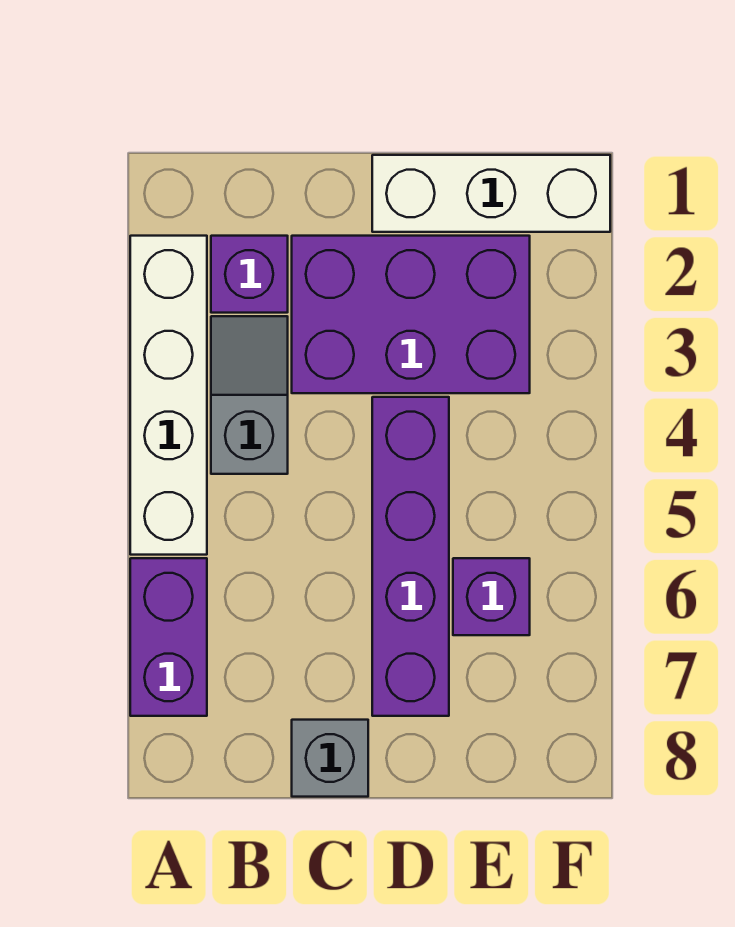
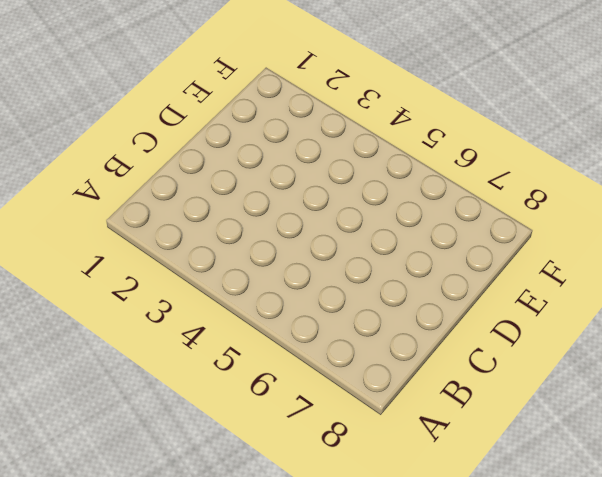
none -> white 1x4 brick [130,236,207,555]
none -> purple 1x2 brick [130,558,207,716]

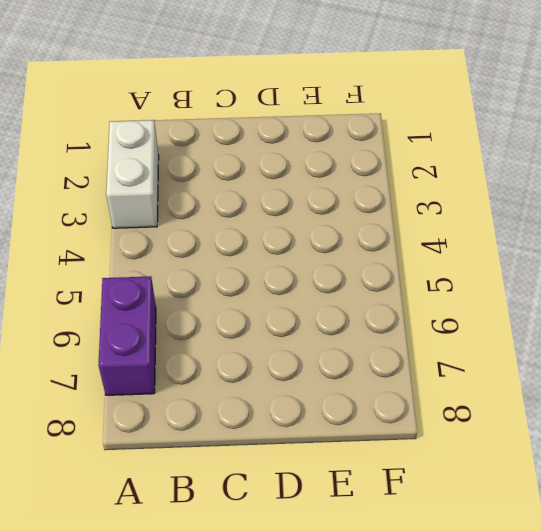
white 1x2 brick [106,120,159,228] -> white 1x4 brick [130,236,207,555]
none -> purple 1x1 brick [211,236,288,313]
none -> grey 1x2 slope [211,316,288,474]

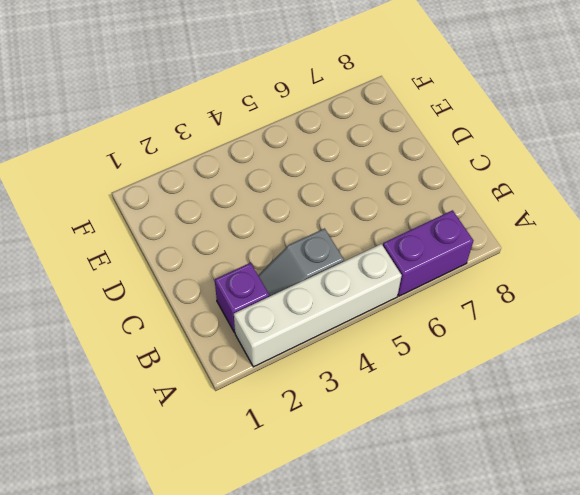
none -> purple 2x3 brick [292,236,530,393]
none -> grey 1x1 brick [292,720,368,797]

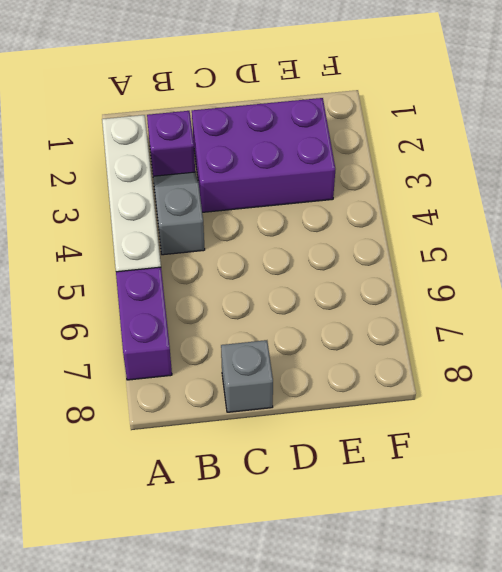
none -> white 1x3 brick [372,155,610,232]
none -> purple 1x4 brick [372,397,449,716]

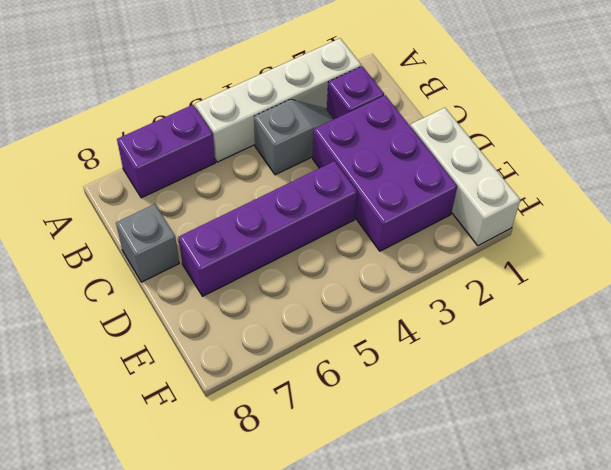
none -> purple 1x1 brick [453,558,530,635]

